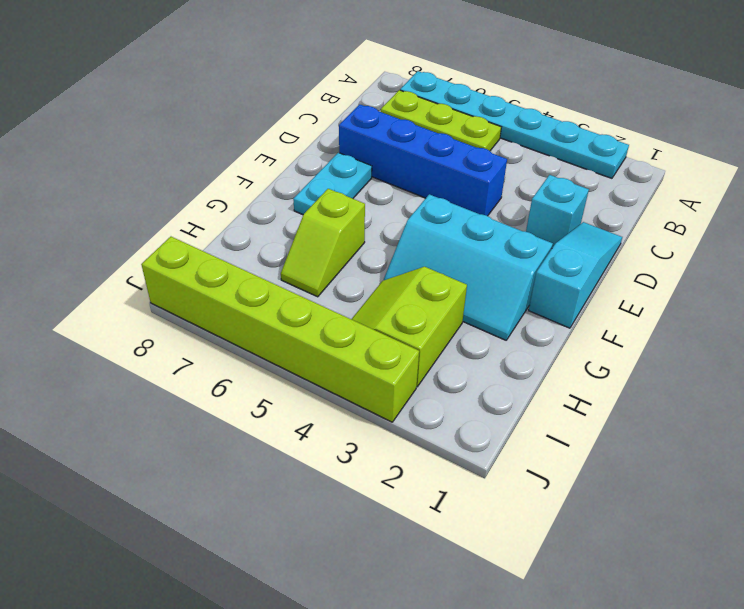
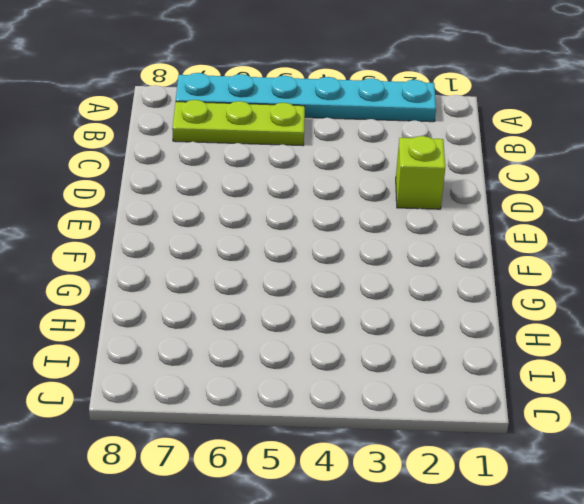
lime 1x1 brick [396,136,445,209] -> cyan 1x1 brick [526,175,589,248]
none -> cyan 1x3 slope [529,222,622,328]
none -> blue 1x4 brick [339,104,507,216]

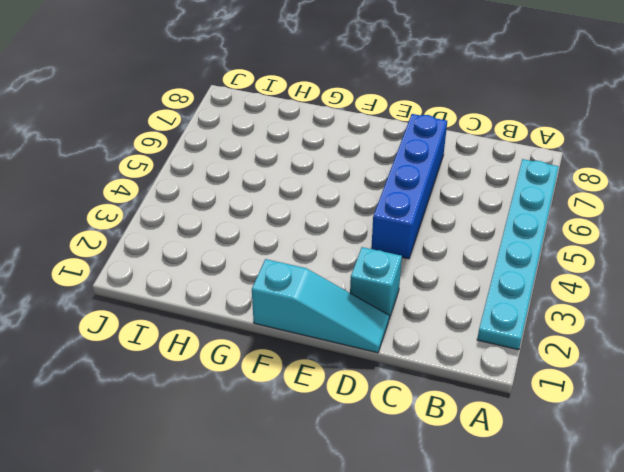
none -> lime 1x3 plate [381,90,501,151]
none -> cyan 1x2 plate [293,153,372,215]

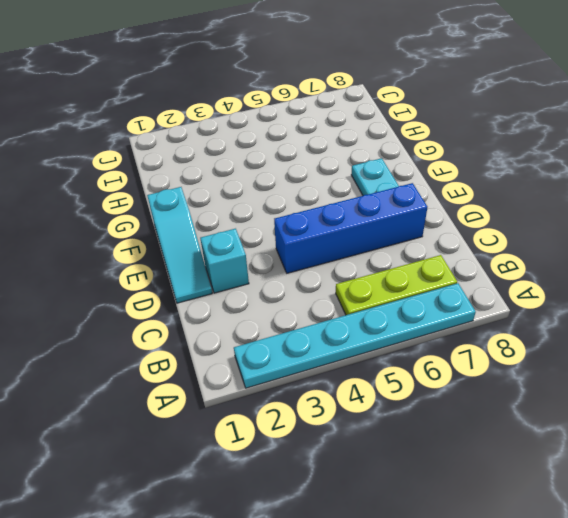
none -> cyan 2x3 slope [384,194,553,340]
none -> lime 1x2 slope [281,189,365,297]

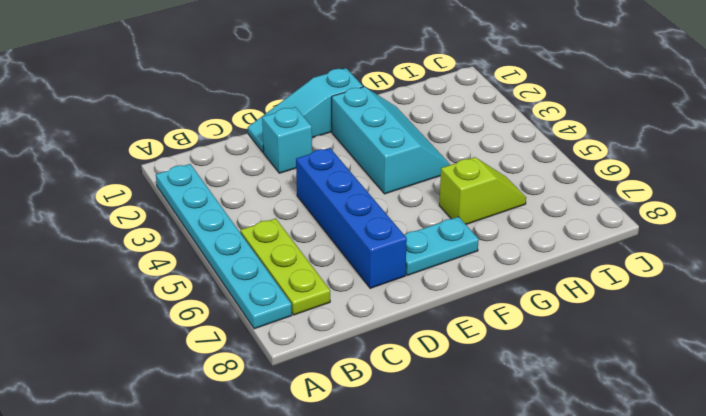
none -> lime 2x2 slope [351,267,467,387]
none -> lime 1x6 brick [141,237,419,422]

